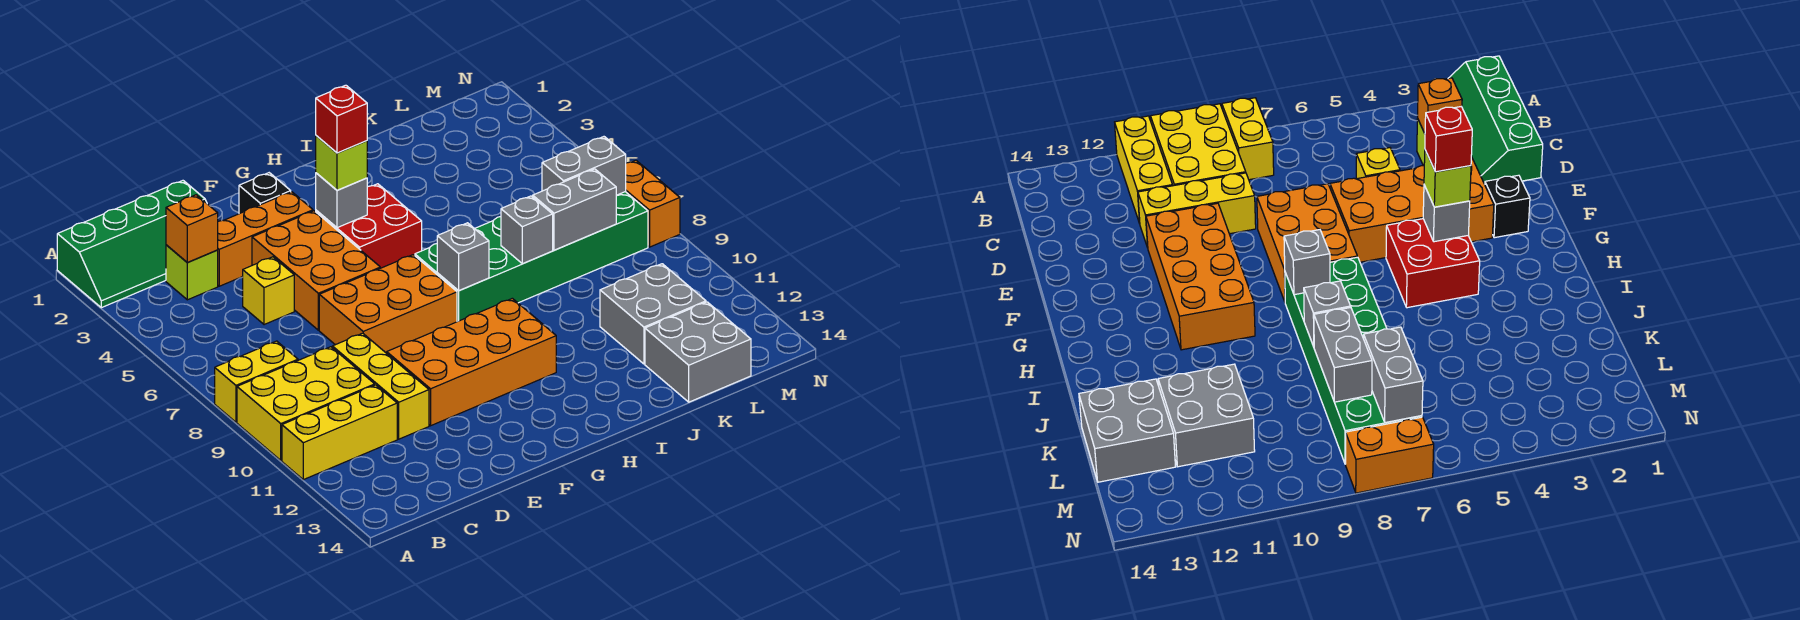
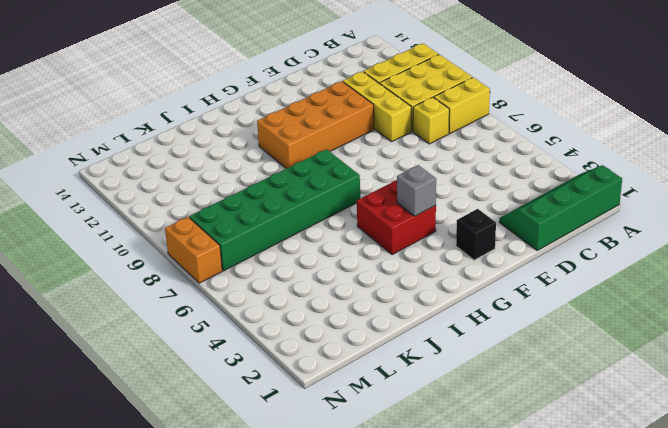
yellow 1x1 brick [413,97,449,144] -> yellow 1x1 brick moved to [243,257,294,325]
none -> lime 1x1 brick [166,245,218,300]
none -> orange 1x3 brick [218,192,313,286]
none -> orange 2x3 brick [252,211,380,330]

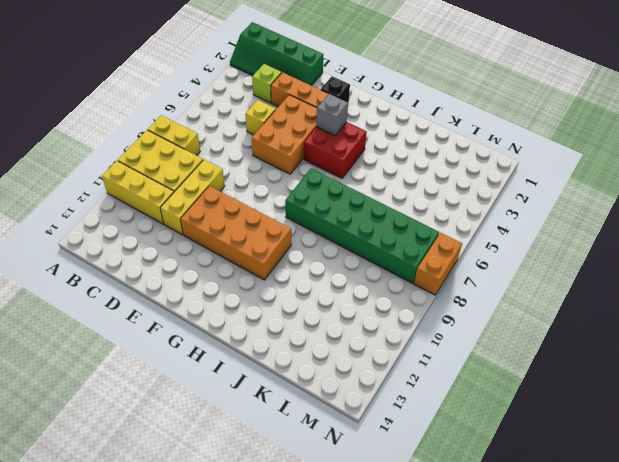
none -> orange 2x3 brick [319,255,457,353]
none -> grey 2x2 brick [600,264,706,364]
none -> grey 2x2 brick [645,302,751,402]

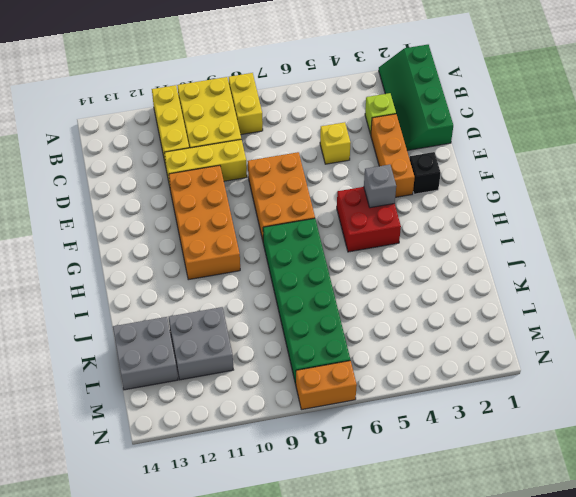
none -> orange 2x3 brick [252,211,380,330]
none -> orange 1x1 brick [166,195,218,262]
none -> grey 1x1 brick [437,223,489,291]

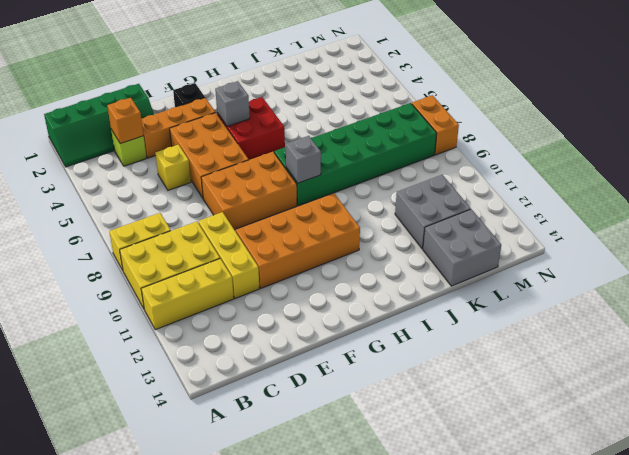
none -> grey 1x1 brick [501,196,553,264]
none -> grey 1x2 brick [533,169,616,250]
none -> grey 1x2 brick [542,137,626,195]

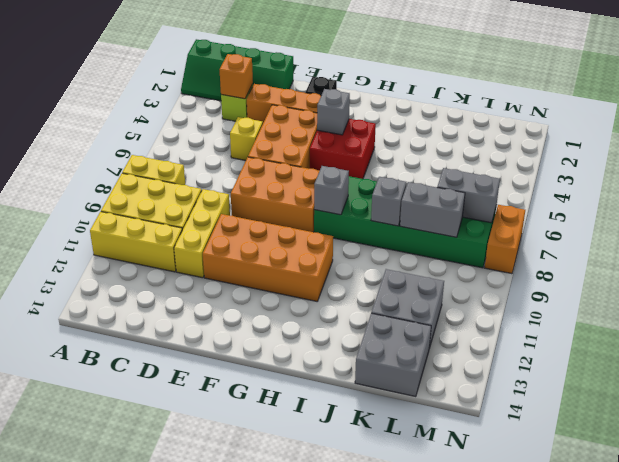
none -> lime 1x1 brick [316,136,367,190]
none -> red 1x1 brick [316,85,367,153]

